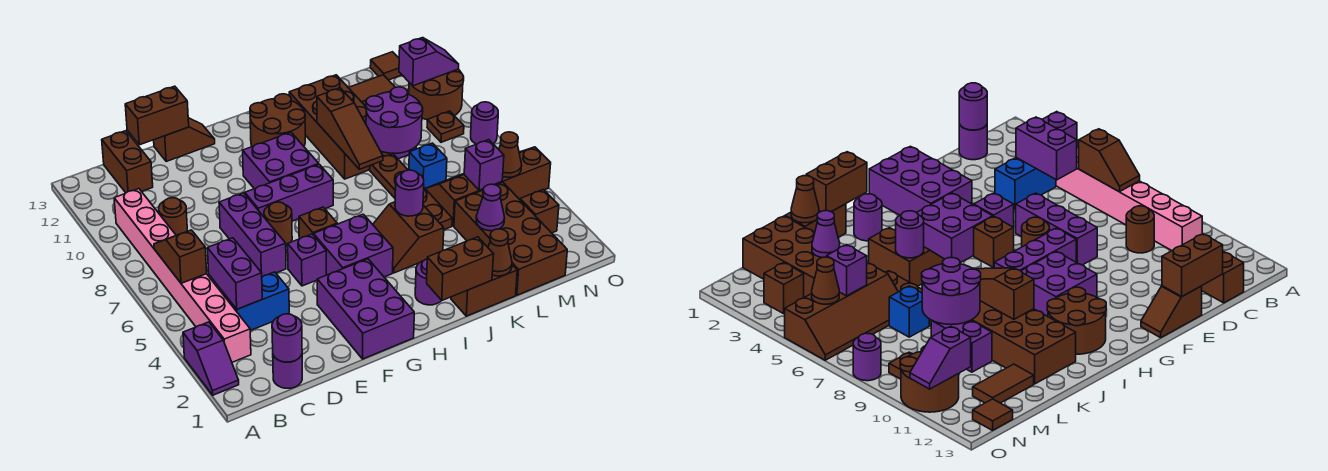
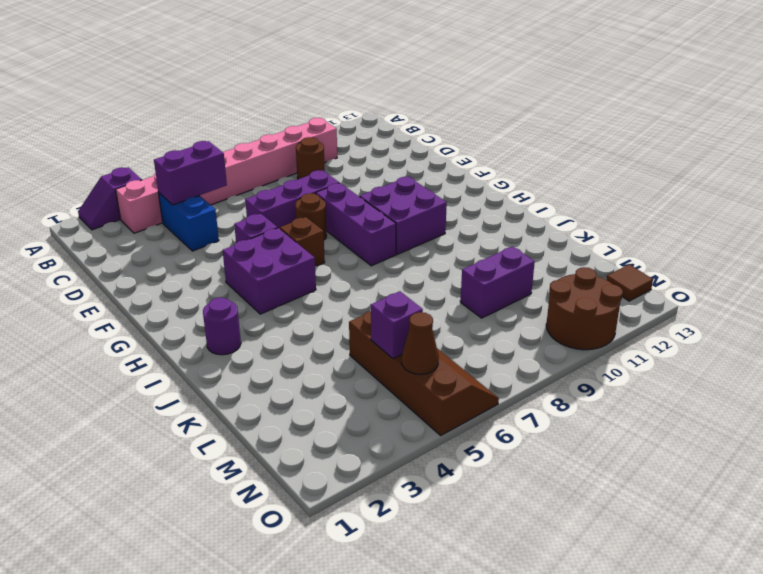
none -> purple 1x1 round brick [273,355,302,388]
none -> brown 1x2 brick [102,131,153,193]
none -> brown 1x2 slope [154,118,215,161]
none -> purple 2x3 brick [317,259,414,359]

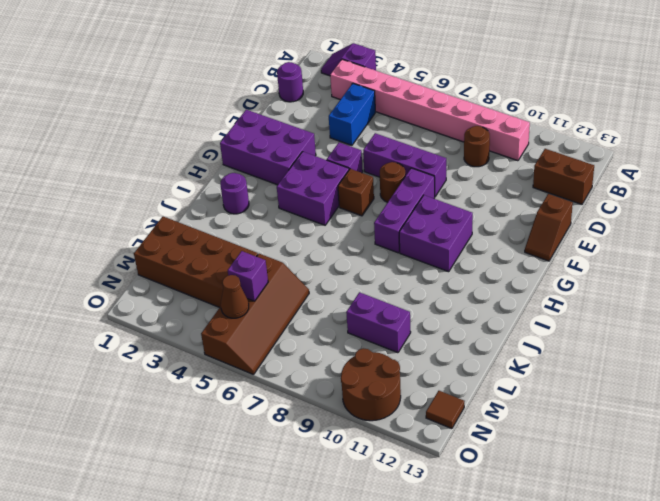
none -> brown 2x2 round brick [250,94,305,147]
none -> brown 2x2 slope [373,202,444,273]
none -> brown 1x2 brick [451,265,517,316]
none -> brown 2x4 brick [289,75,392,179]

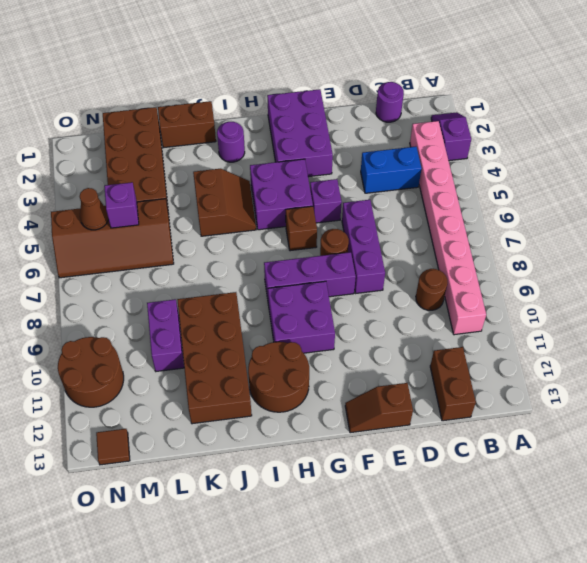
none -> brown 1x4 plate [370,154,452,230]
none -> blue 1x1 brick [409,143,447,188]
none -> brown 1x2 tile [348,75,395,106]
none -> brown 1x1 brick [520,189,559,233]

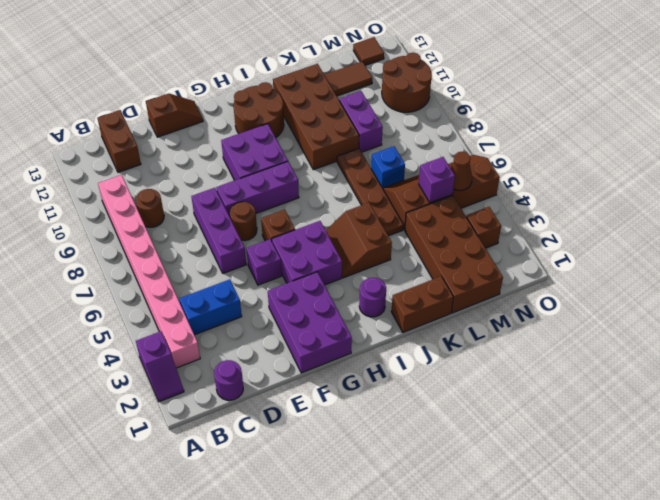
none -> brown 1x1 plate [427,111,464,142]
none -> purple 1x1 round brick [471,102,498,144]
none -> brown 1x2 slope [154,230,207,283]
none -> purple 1x1 round brick [272,314,302,362]

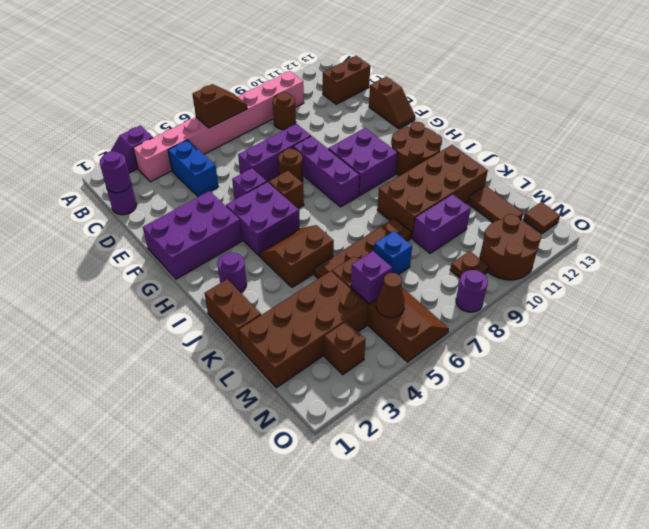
none -> purple 1x2 brick [207,238,262,309]
none -> brown 1x2 brick [125,86,189,145]
none -> brown 1x2 brick [427,237,494,300]
none -> purple 1x1 round brick [395,170,424,216]

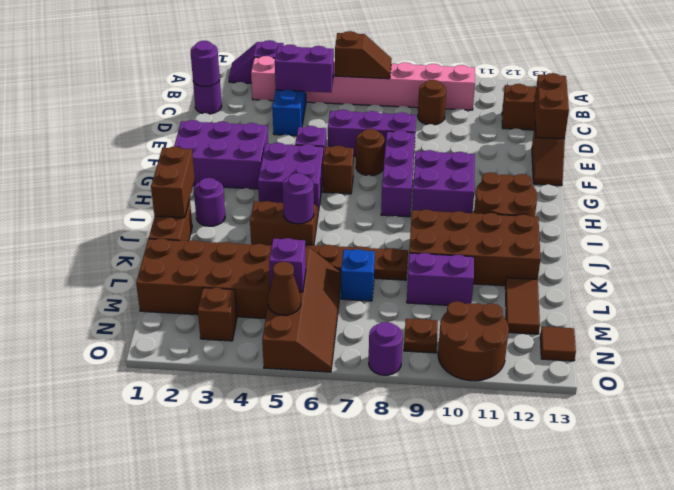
none -> brown 1x3 slope [317,88,383,169]
none -> brown 1x1 cone [488,229,512,276]
none -> purple 2x2 round brick [366,87,423,153]
none -> purple 1x1 cone [476,184,505,231]

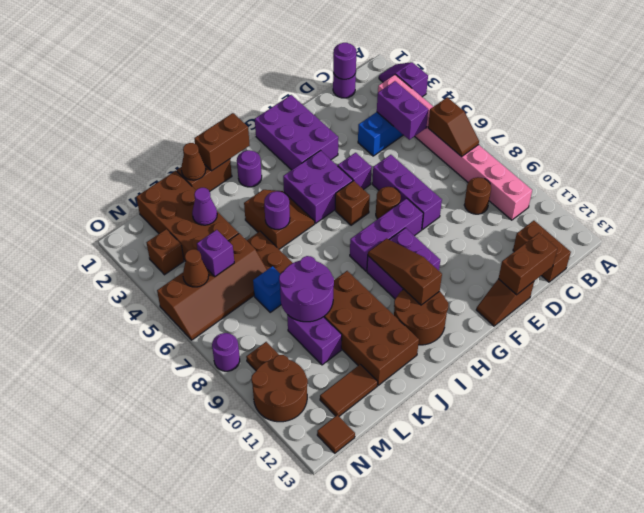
brown 1x3 slope [368,239,442,305] -> brown 1x3 slope moved to [317,88,383,169]
none -> purple 1x2 slope [399,38,459,86]

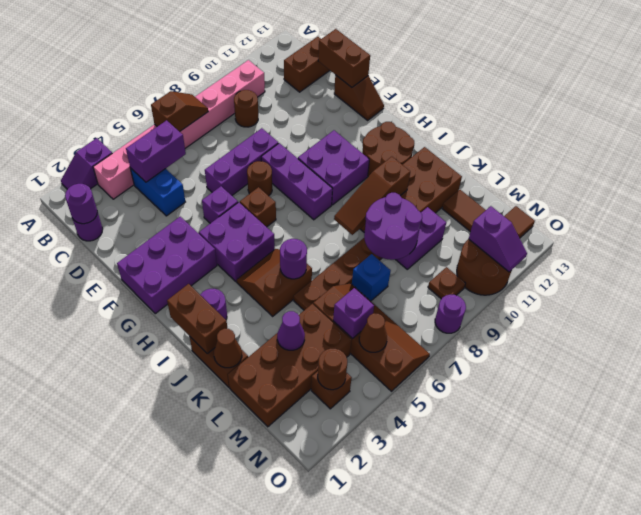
brown 1x1 round brick [318,349,347,390] -> none

